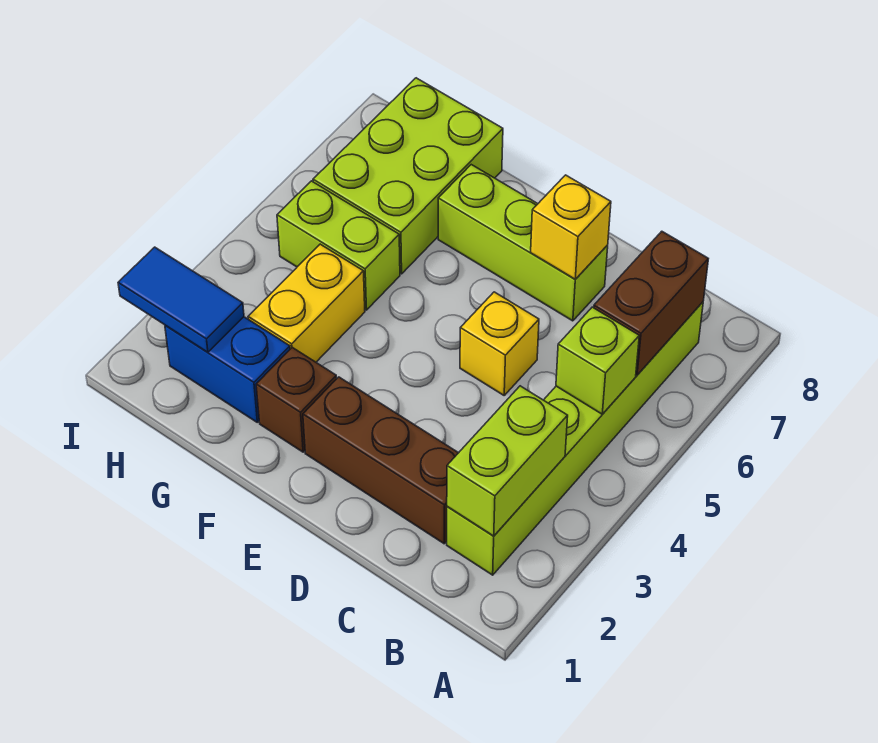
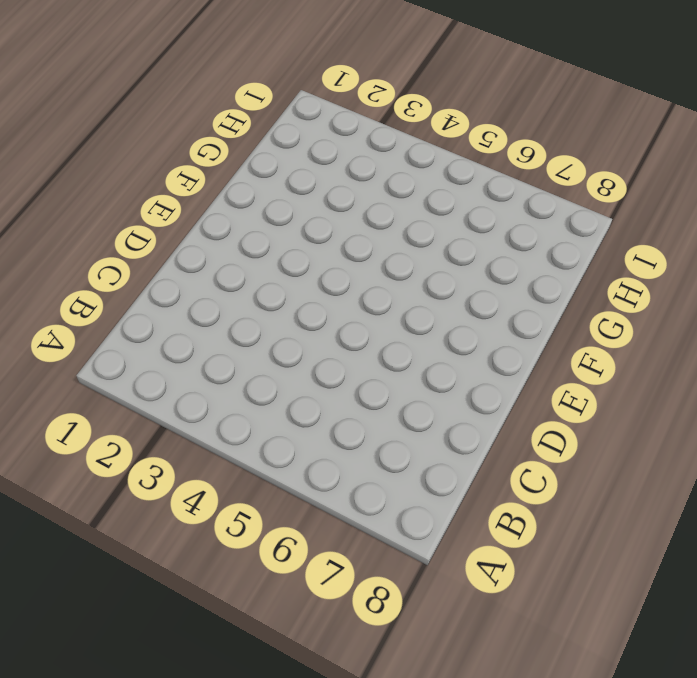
none -> lime 1x6 brick [447,302,703,575]
none -> brown 1x3 brick [303,377,458,544]
none -> yellow 1x1 brick [460,292,539,395]

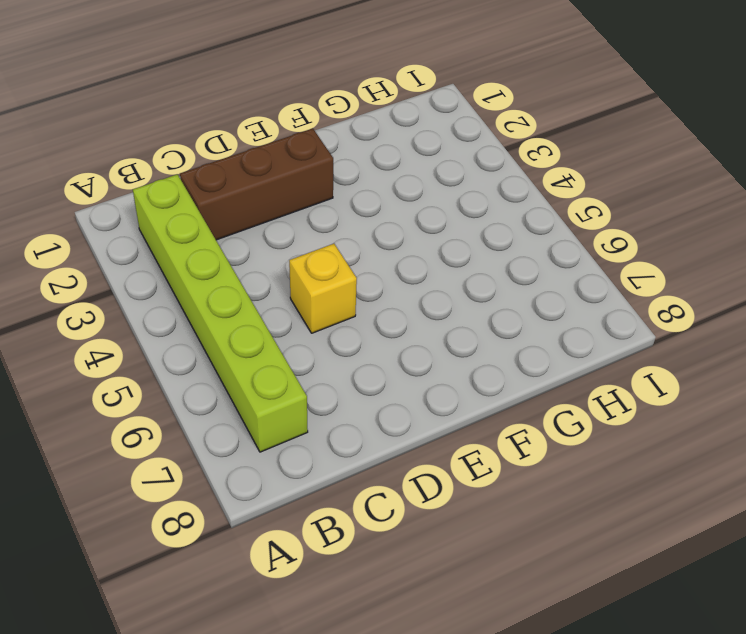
none -> lime 1x3 brick [438,165,608,321]
none -> brown 1x1 brick [256,347,337,452]
none -> blue 1x2 brick [165,317,290,422]

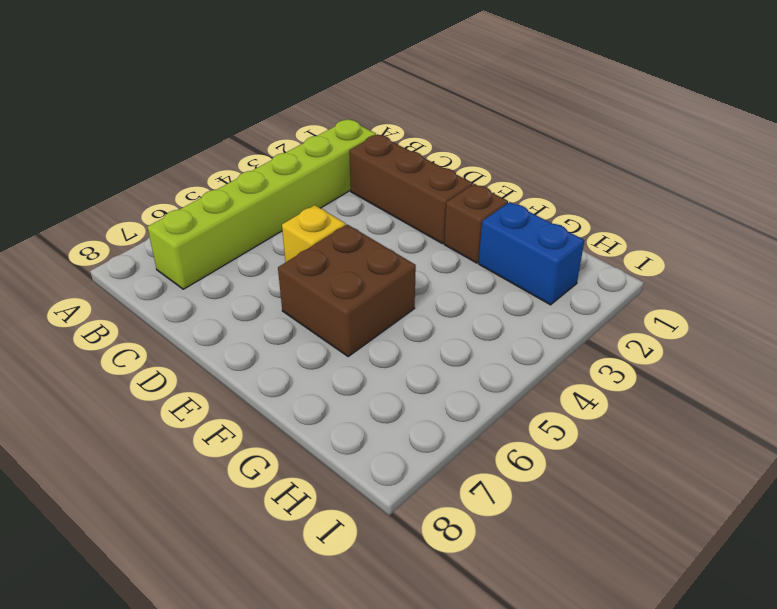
brown 2x2 brick [278,224,416,356] -> none
none -> lime 1x3 brick [438,165,608,321]
none -> yellow 1x2 brick [248,244,365,362]
none -> lime 1x2 brick [277,181,400,310]

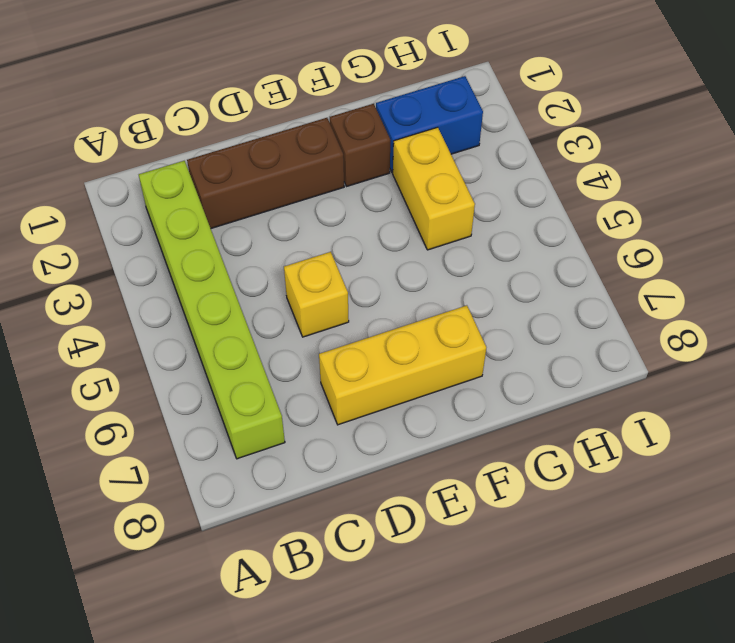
yellow 1x3 brick [319,305,486,425] -> lime 1x3 brick [438,165,608,321]
none -> lime 1x2 brick [277,181,400,310]
none -> lime 2x3 brick [313,78,503,274]
none -> lime 1x2 brick [447,386,568,536]

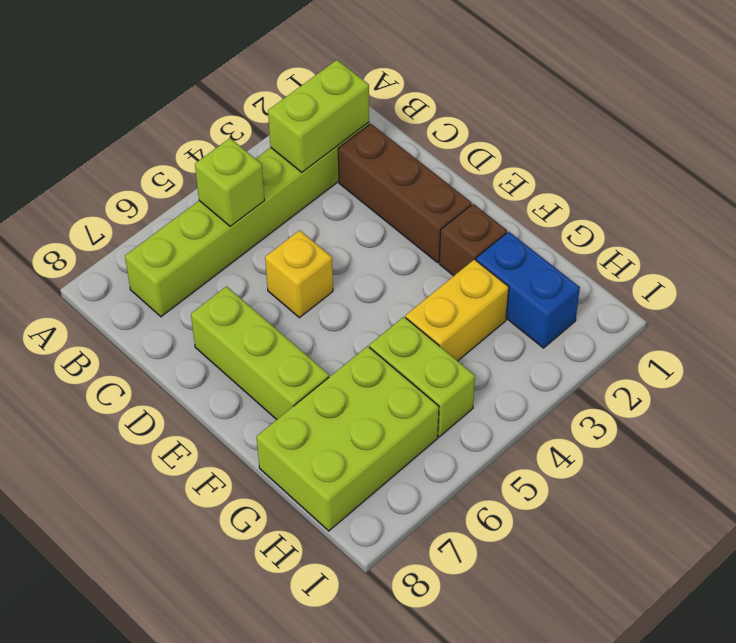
none -> brown 1x2 brick [594,231,708,375]
none -> yellow 1x1 brick [531,175,611,279]
none -> blue 1x2 tile [118,247,244,352]

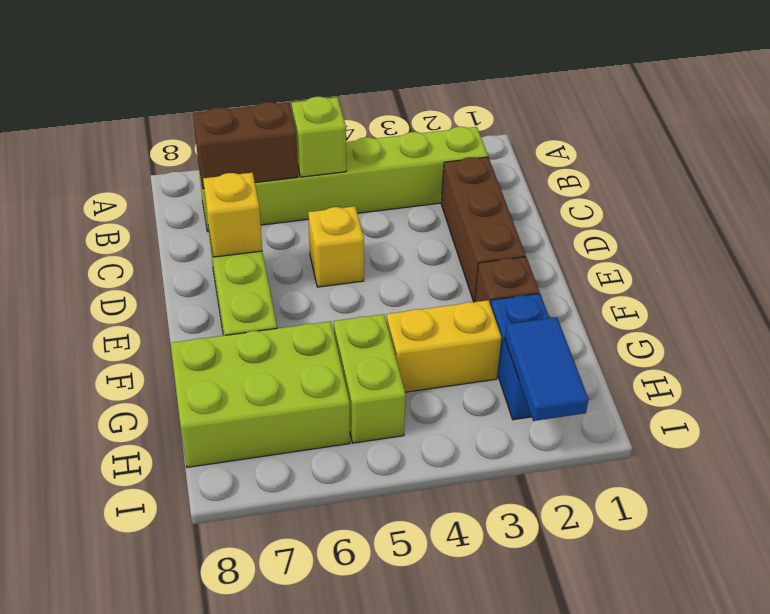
none -> lime 1x2 brick [447,386,568,536]

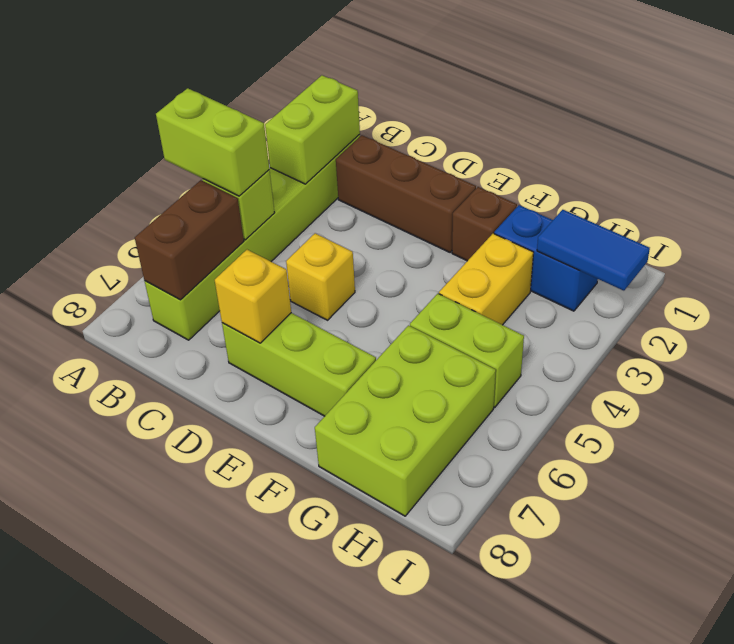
lime 1x2 brick [156,88,269,196] -> none

